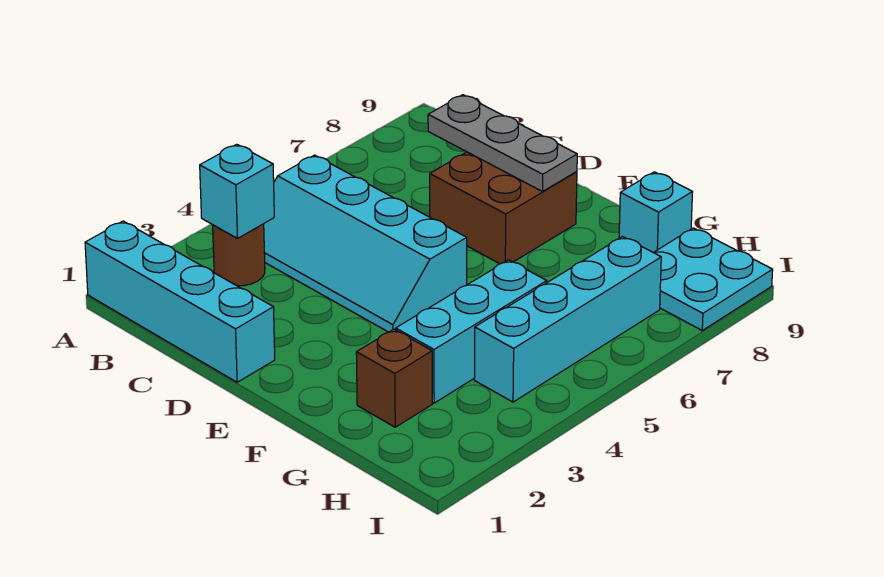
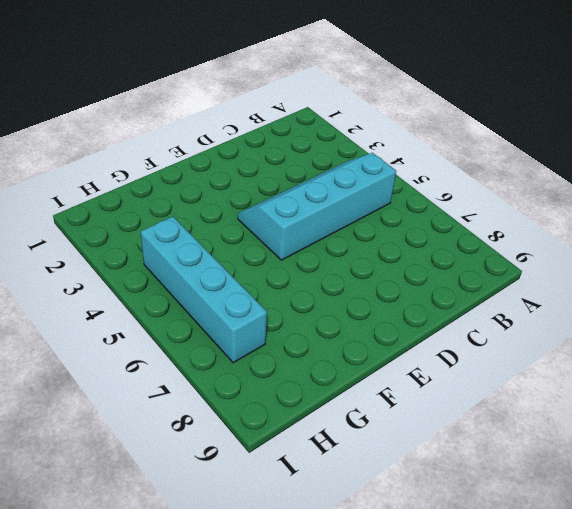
none -> cyan 1x4 brick [85,221,275,382]
none -> brown 1x1 round brick [213,224,265,286]

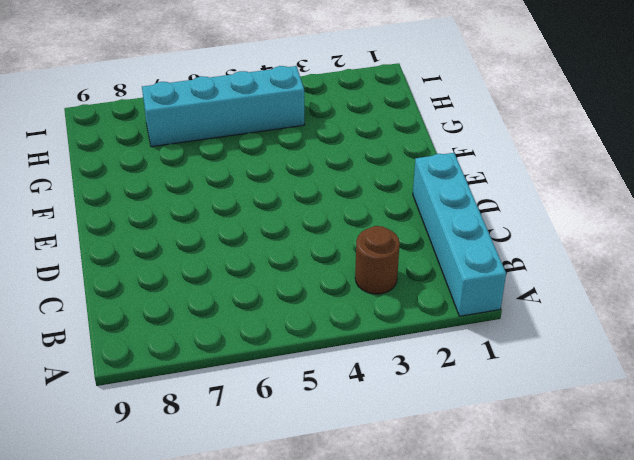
none -> cyan 2x4 slope [264,155,467,332]
none -> brown 2x2 brick [430,152,577,264]

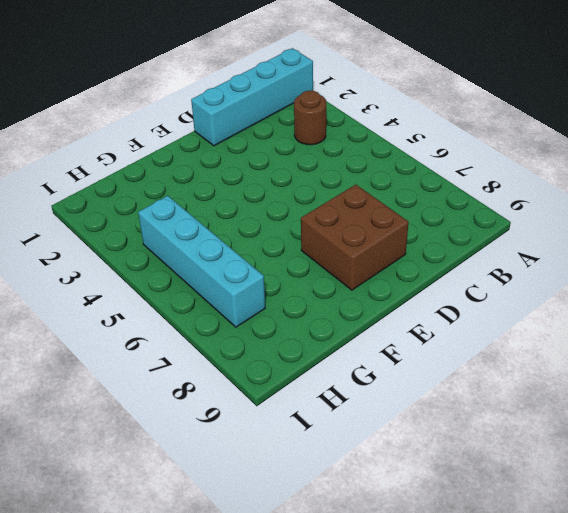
none -> cyan 2x4 slope [264,155,467,332]
none -> brown 1x1 brick [356,329,432,427]

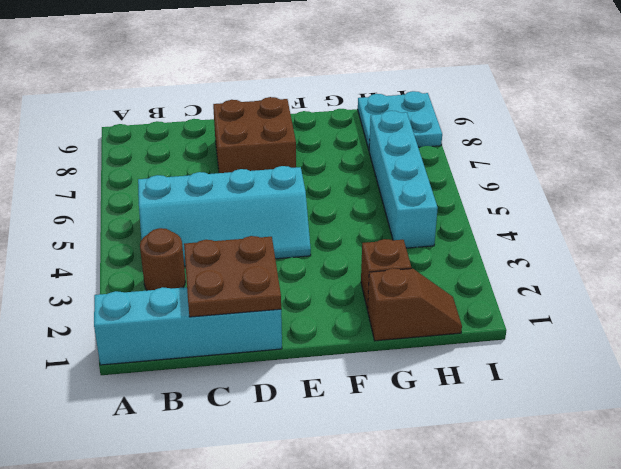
brown 2x2 plate [184,236,281,317] -> none
brown 1x2 slope [368,268,462,341] -> none
none -> cyan 1x3 brick [396,260,547,403]
none -> cyan 1x1 brick [619,172,693,253]

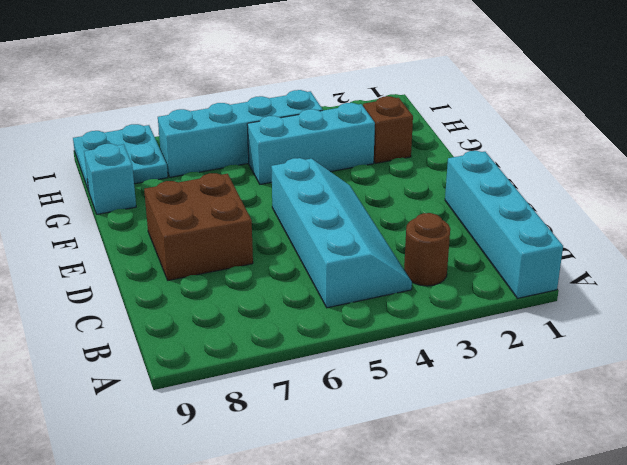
none -> cyan 1x1 brick [200,144,274,238]
none -> grey 1x3 plate [428,95,577,192]

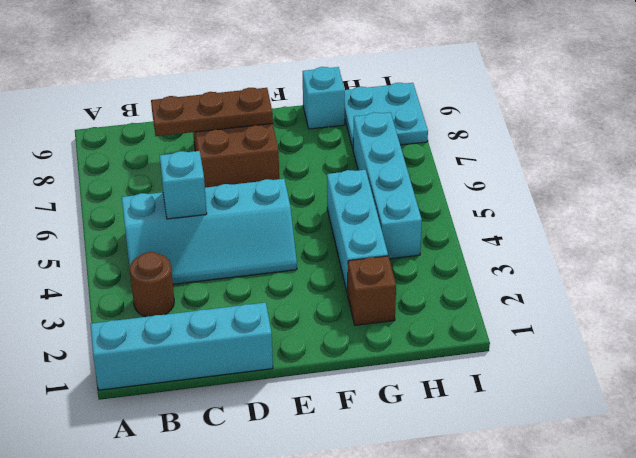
cyan 1x1 brick [160,151,207,219] -> cyan 1x1 brick moved to [200,144,274,238]
brown 1x3 plate [151,88,273,136] -> grey 1x3 plate [428,95,577,192]

